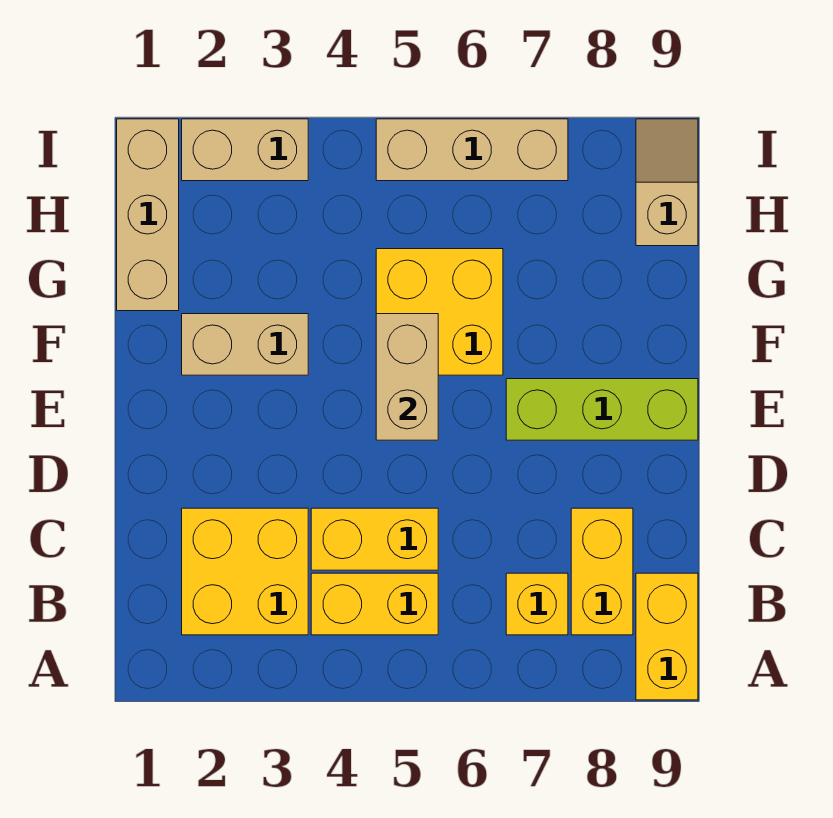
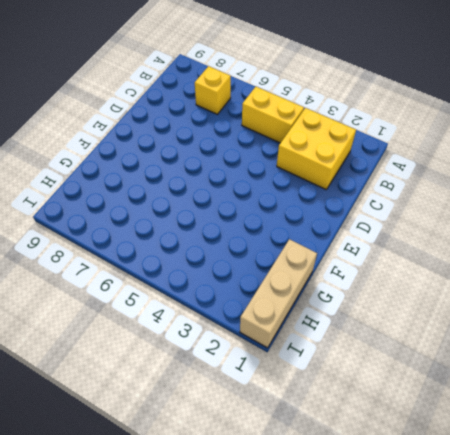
none -> yellow 1x2 brick [636,573,698,700]
none -> yellow 1x2 brick [571,508,633,635]
none -> yellow 1x2 brick [311,508,438,570]

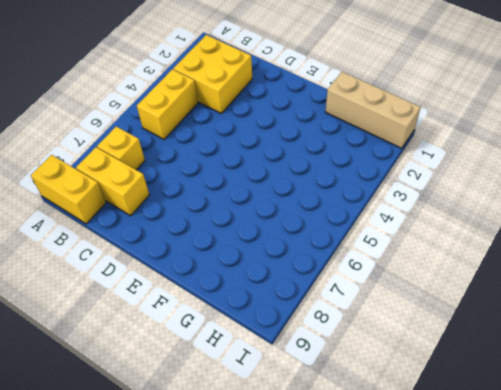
none -> yellow 1x2 brick [311,508,438,570]
none -> lime 1x3 brick [506,379,698,440]
none -> tan 1x2 brick [182,314,308,375]

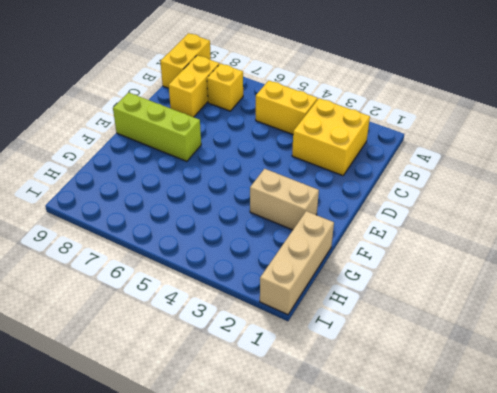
none -> yellow 1x2 brick [311,508,438,570]
none -> yellow 2x2 brick [376,249,503,375]
none -> tan 1x2 slope [636,119,698,246]

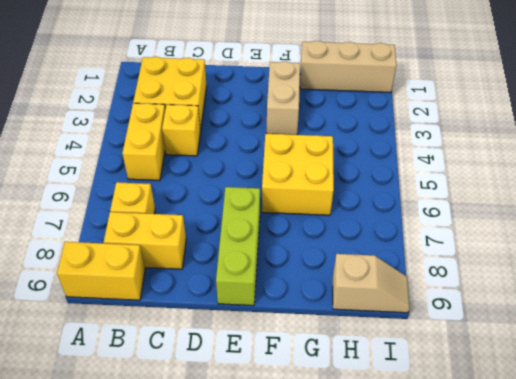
yellow 1x1 brick [162,105,201,156] -> yellow 1x2 brick [311,508,438,570]
none -> tan 1x2 brick [182,119,308,181]
none -> tan 1x3 brick [376,119,568,181]
none -> tan 1x2 brick [376,314,438,440]

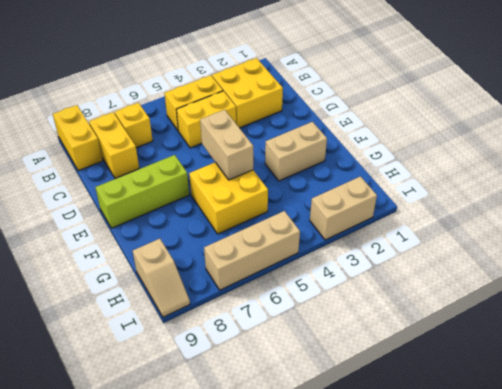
none -> tan 1x3 brick [117,119,179,311]

